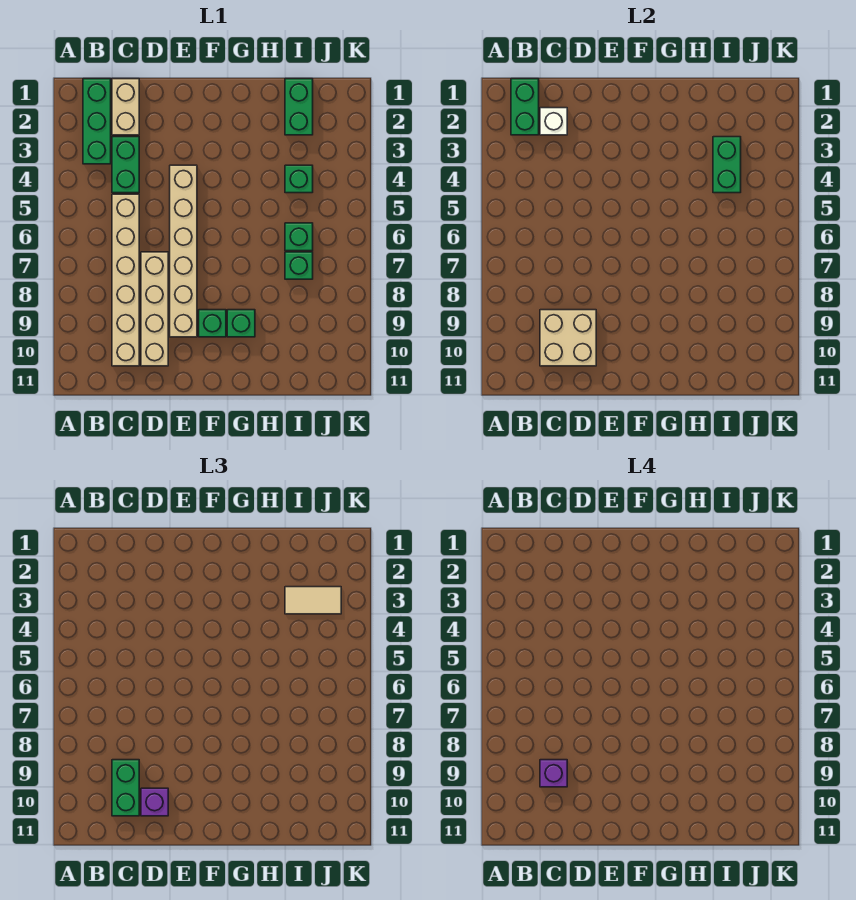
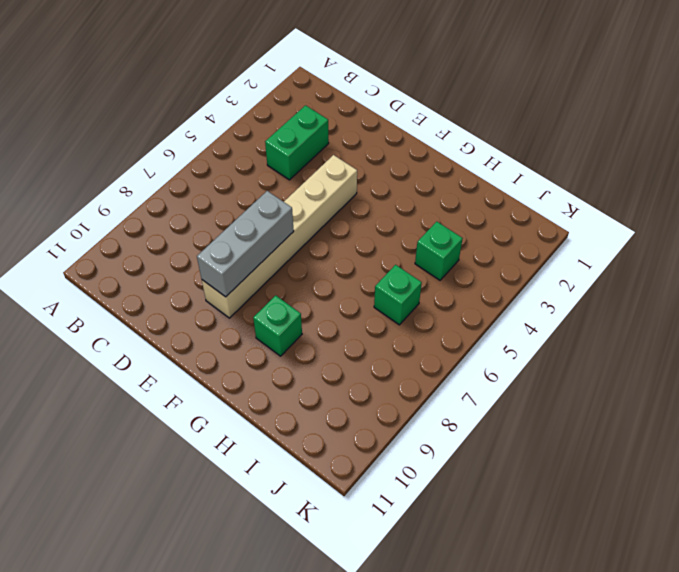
grey 1x3 brick [197,191,294,297] -> none
none -> green 1x3 brick [83,79,111,164]
none -> tan 1x2 brick [112,79,139,135]
none -> tan 1x6 brick [112,194,139,366]

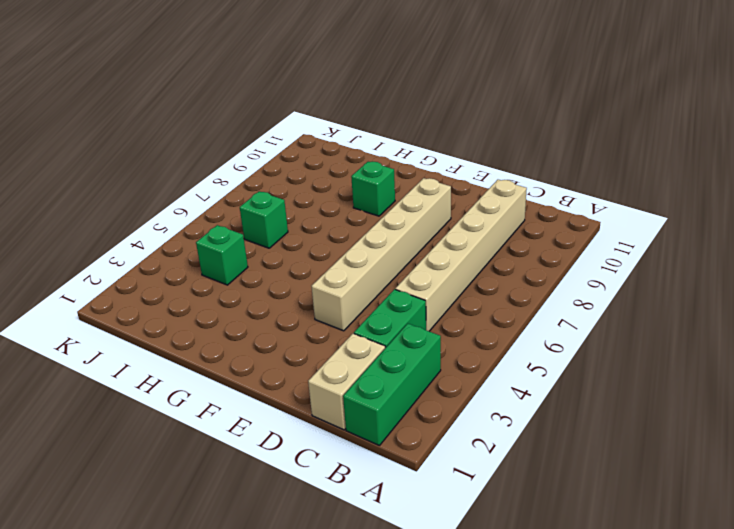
none -> tan 1x4 brick [141,252,168,366]
none -> green 1x1 brick [199,310,226,337]
none -> green 1x2 brick [285,79,313,135]

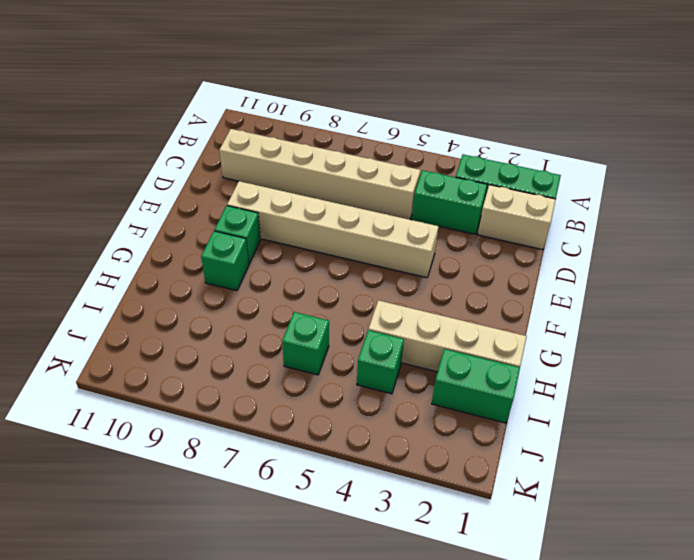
tan 1x4 brick [368,300,527,372] -> tan 1x4 brick moved to [141,252,168,366]
none -> green 1x1 brick [285,252,313,279]
none -> green 1x2 brick [511,79,539,135]
none -> white 1x1 brick [540,108,567,135]

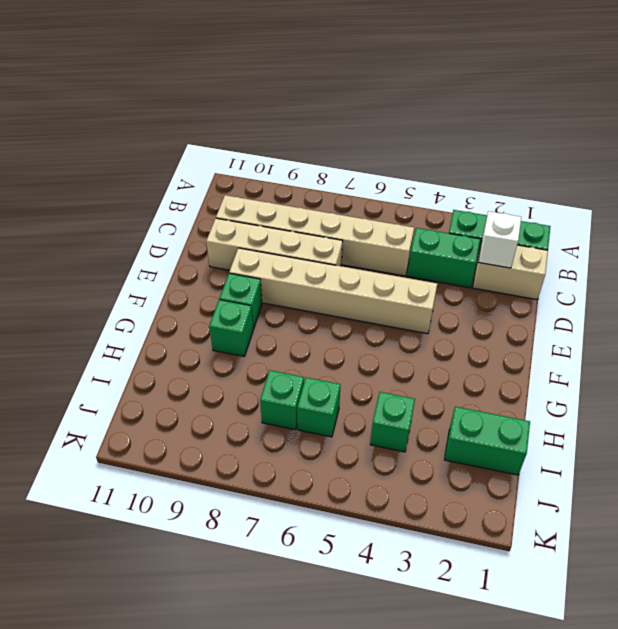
none -> green 1x2 brick [511,79,539,135]
none -> tan 2x2 brick [540,310,596,366]
none -> green 1x2 brick [713,137,741,193]

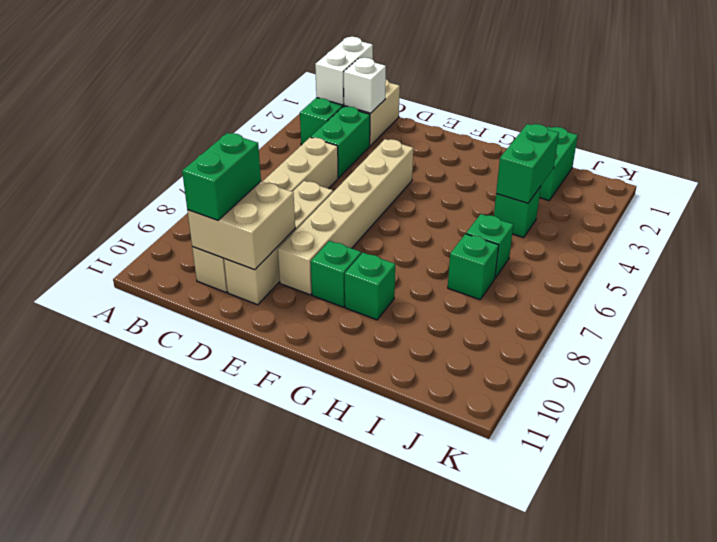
white 1x2 brick [315,37,373,105] -> green 1x2 brick [511,79,539,135]
none -> purple 1x1 brick [141,788,168,816]
none -> tan 1x2 tile [285,587,341,614]
none -> purple 1x1 brick [540,760,567,787]

